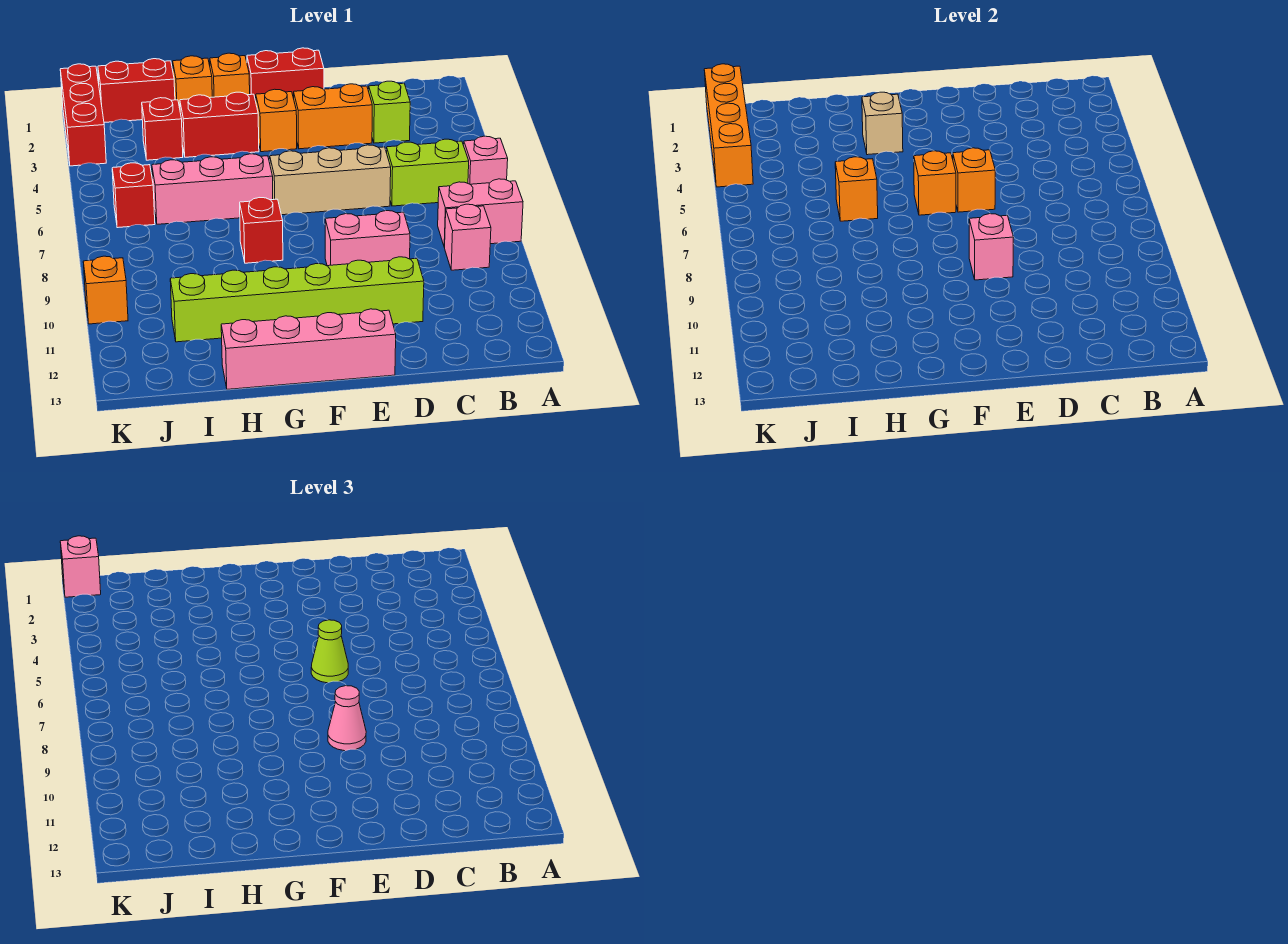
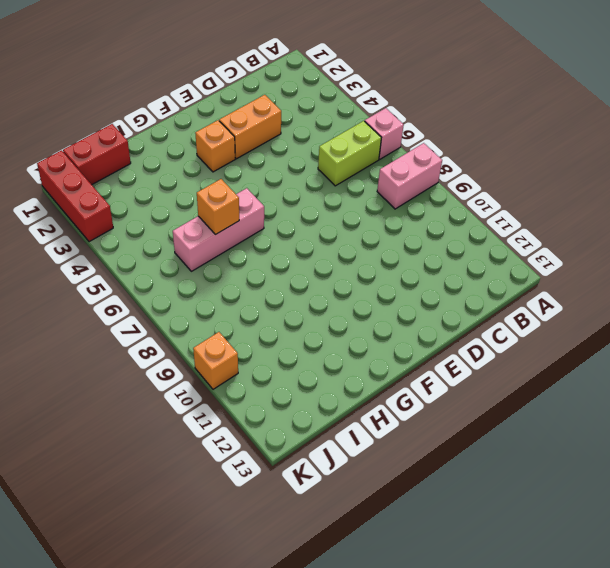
none -> pink 1x1 brick [445,204,491,270]
none -> lime 1x1 brick [369,81,410,143]
none -> tan 1x3 brick [270,145,391,215]
none -> pink 1x2 brick [325,211,410,266]

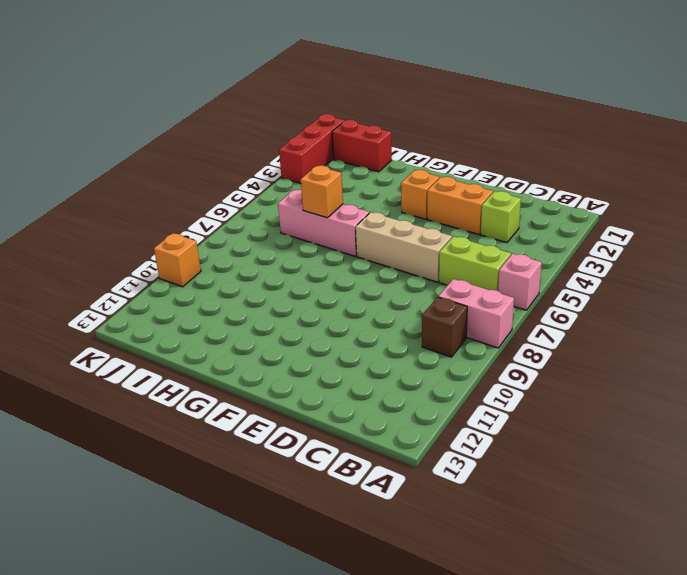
brown 1x1 brick [422,297,467,357] -> pink 1x1 brick [445,204,491,270]
none -> pink 1x2 brick [325,211,410,266]
none -> lime 1x6 brick [170,257,424,342]
none -> red 1x2 brick [247,48,324,101]
none -> pink 1x4 brick [221,309,396,389]

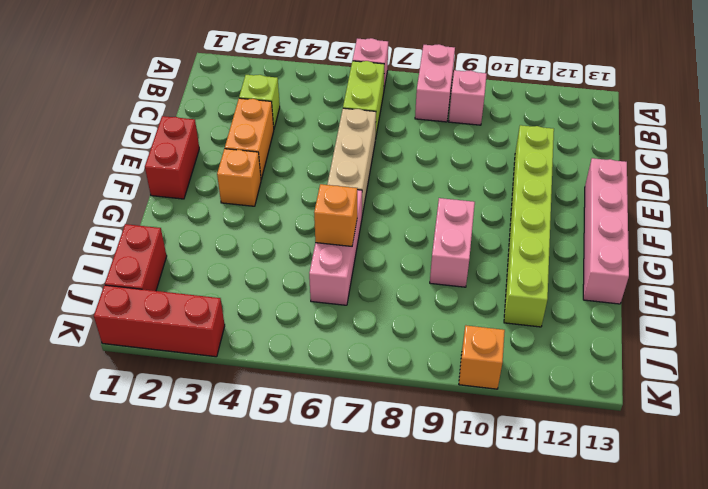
pink 1x2 brick [430,198,475,287] -> pink 1x2 brick moved to [325,211,410,266]
none -> orange 1x1 brick [210,53,250,97]
none -> red 1x2 brick [180,92,259,157]
none -> red 1x1 brick [240,198,283,263]
none -> orange 1x1 brick [173,56,212,108]

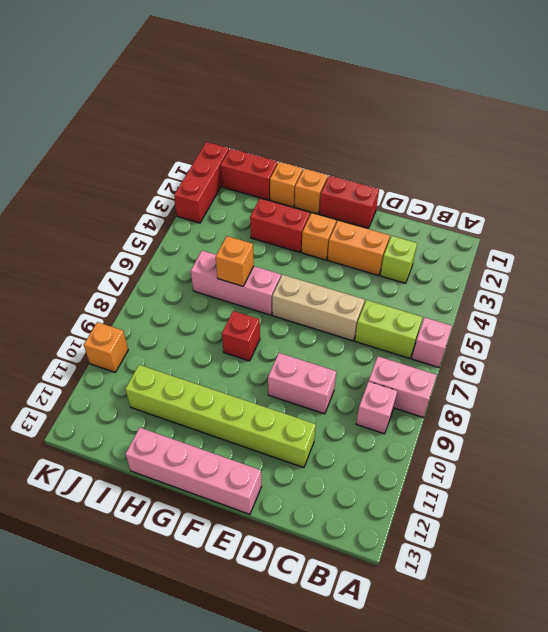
none -> red 1x1 brick [142,98,183,160]
none -> red 1x1 brick [112,163,155,228]
none -> orange 1x1 brick [953,148,995,212]
none -> pink 1x1 brick [969,214,1014,280]

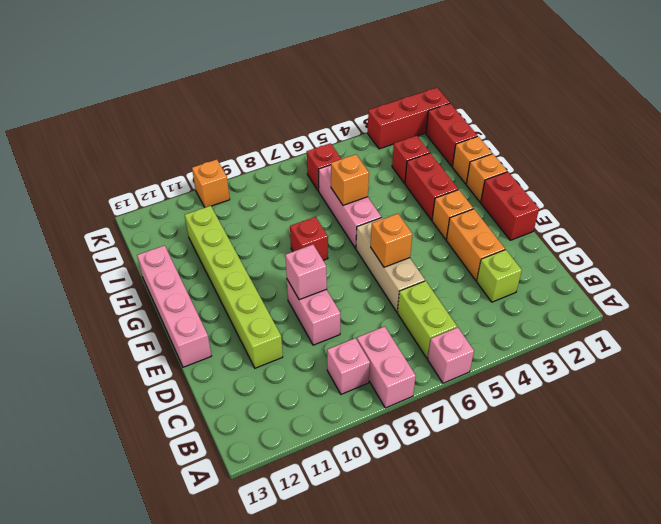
none -> orange 1x1 brick [914,151,956,215]
none -> tan 1x1 brick [862,92,903,155]
none -> orange 1x4 brick [704,64,753,187]
none -> lime 1x1 cone [311,620,348,683]

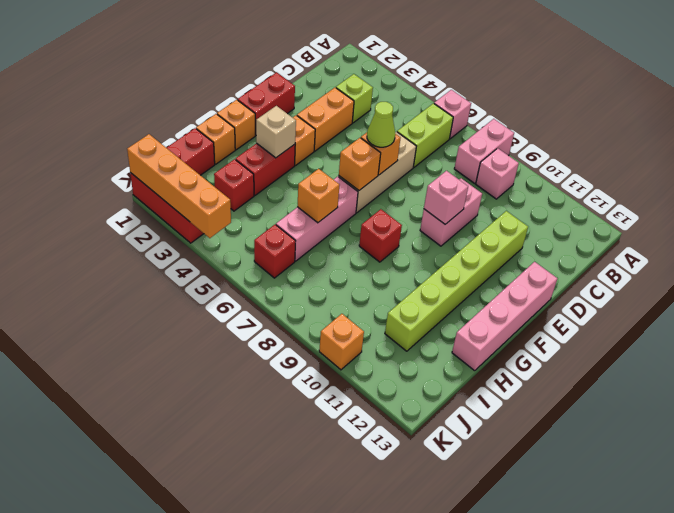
none -> pink 1x1 cone [328,686,366,751]
none -> pink 1x1 brick [60,536,101,597]

